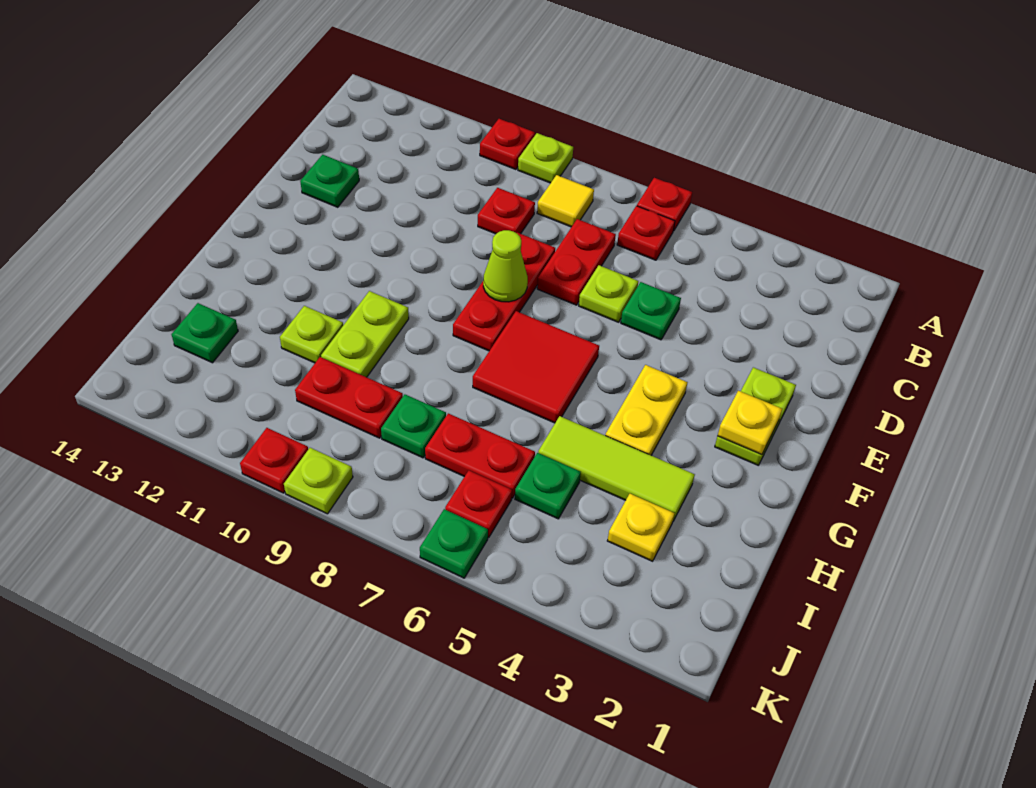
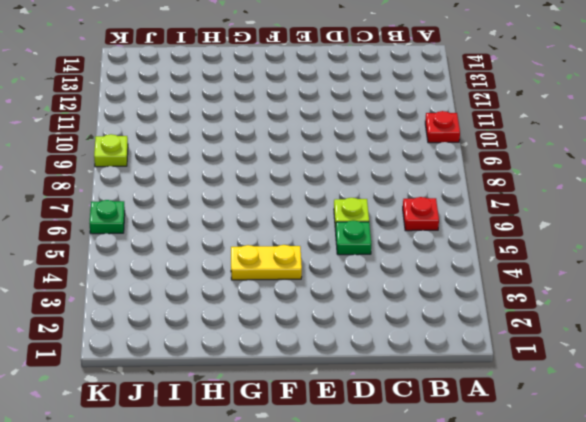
none -> red 1x1 plate [637,178,692,231]
none -> lime 1x1 plate [518,133,573,183]
none -> yellow 1x1 tile [537,175,594,227]

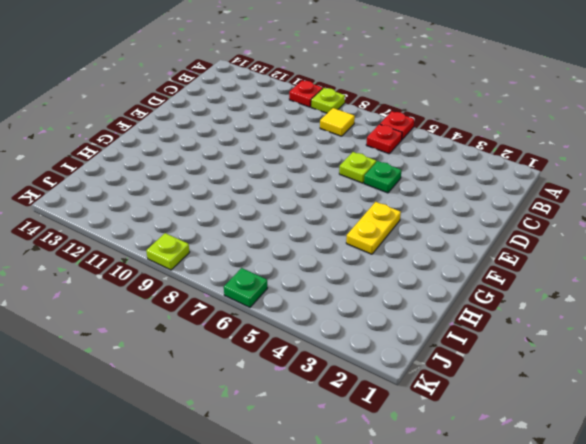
none -> red 1x2 plate [537,219,616,305]
none -> red 1x1 plate [478,188,535,234]
none -> red 1x3 plate [453,233,555,351]

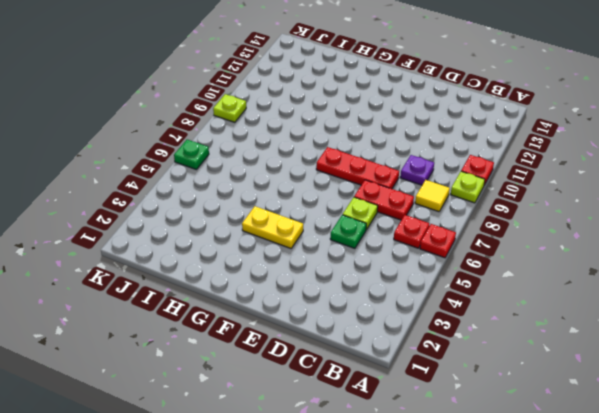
purple 1x1 plate [400,155,434,185] -> red 1x1 plate [478,188,535,234]
none -> green 1x1 plate [300,155,359,207]
none -> lime 1x2 plate [715,367,796,465]
none -> red 2x2 tile [473,311,599,423]

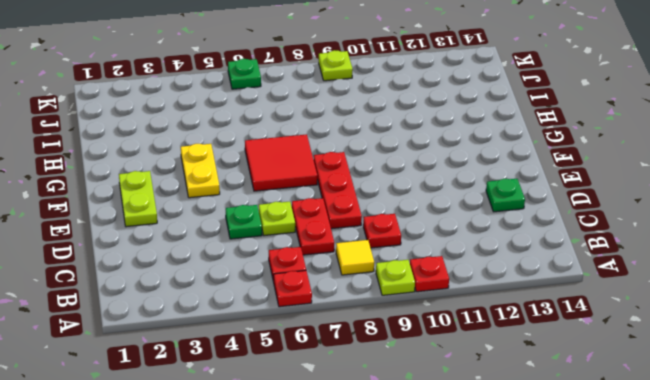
none -> lime 1x2 plate [321,291,409,377]
none -> lime 1x3 tile [538,416,695,521]
none -> lime 1x1 plate [280,306,343,363]

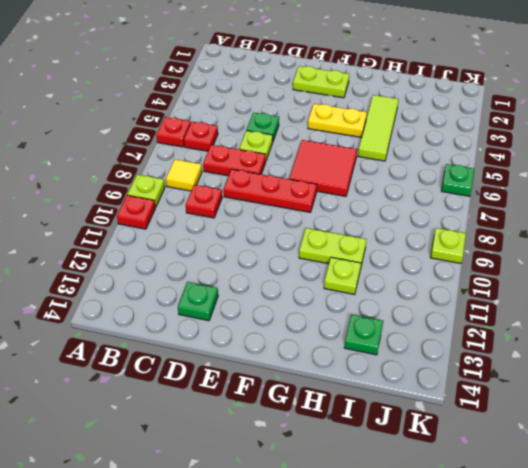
none -> yellow 1x1 plate [607,494,675,561]
none -> green 1x1 plate [515,453,581,519]
none -> red 1x2 plate [425,413,535,498]

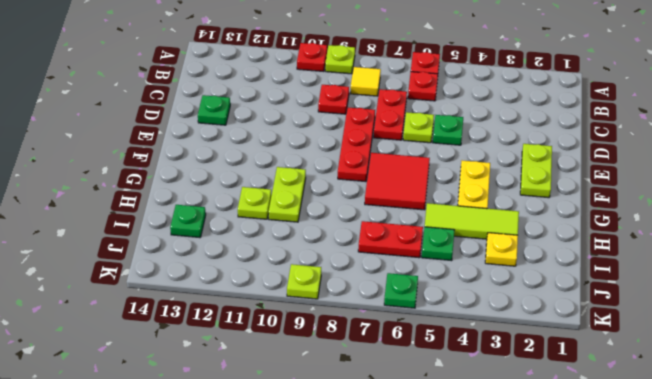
none -> green 1x1 plate [381,394,446,458]
none -> red 1x2 plate [295,357,403,438]
none -> red 1x1 plate [445,471,512,537]

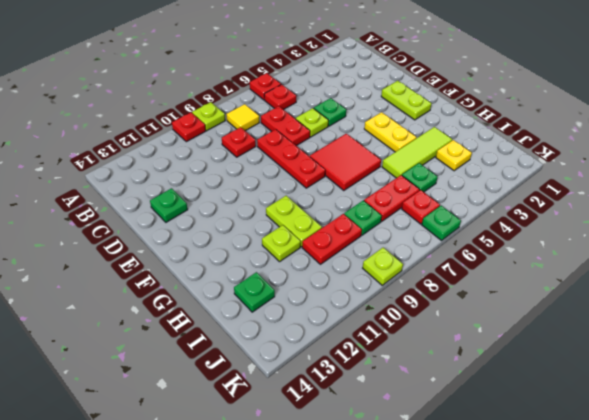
none -> red 1x1 plate [240,428,308,493]
none -> lime 1x1 cone [483,230,528,302]
none -> yellow 1x1 plate [718,391,782,455]

